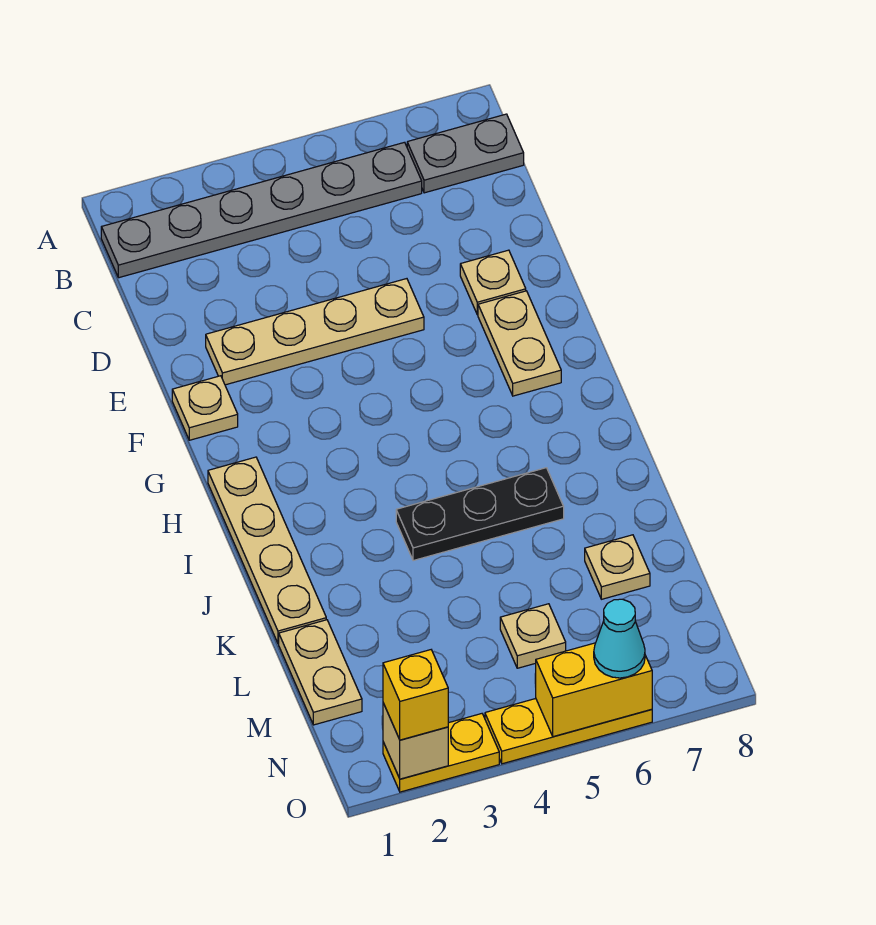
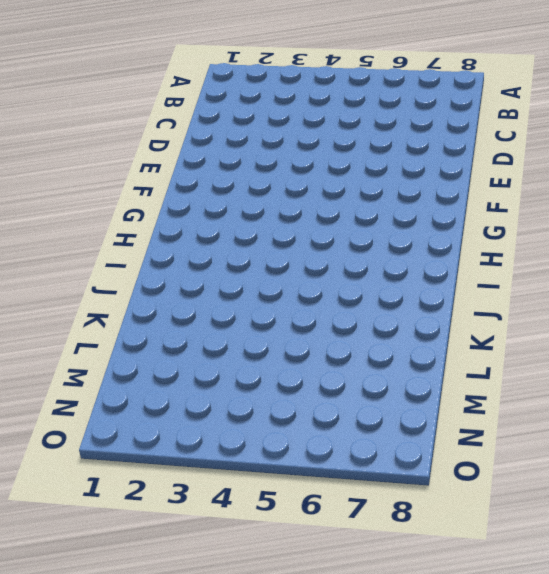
none -> grey 1x6 plate [101,142,422,278]
none -> grey 1x2 plate [407,114,524,193]
none -> tan 1x4 plate [206,279,424,385]

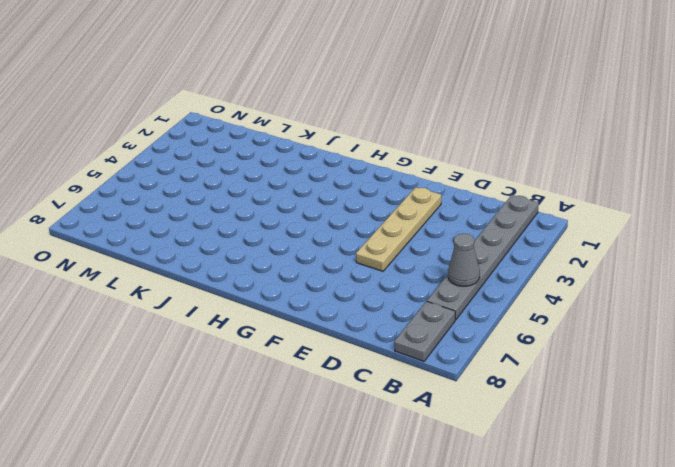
grey 1x1 cone [448,233,480,286] -> none
none -> tan 1x1 plate [460,250,526,315]
none -> tan 1x1 plate [172,376,238,440]
none -> tan 1x2 plate [478,291,561,396]

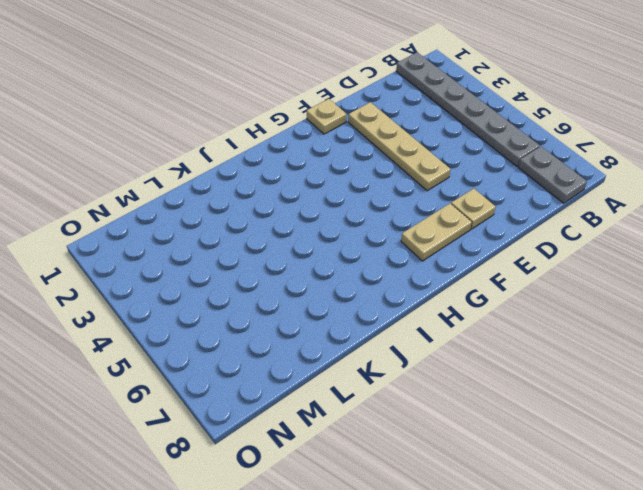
none -> tan 1x4 plate [208,457,326,644]
none -> black 1x3 plate [396,468,564,561]
none -> tan 1x2 plate [279,620,362,725]

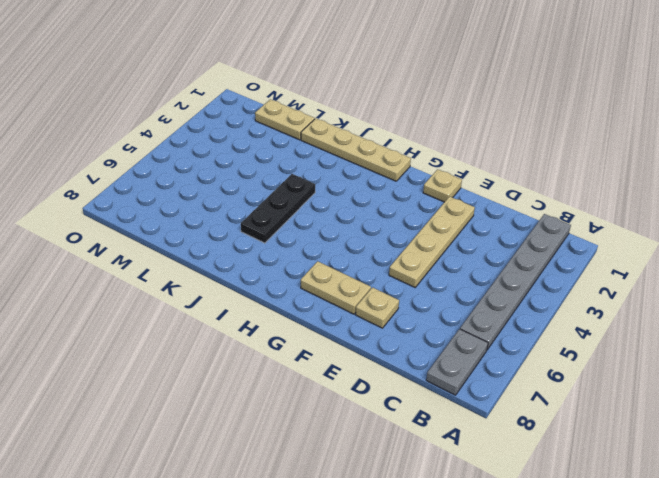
none -> tan 1x1 plate [585,535,650,599]
none -> tan 1x1 plate [500,604,566,668]
none -> yellow 1x2 plate [383,714,499,792]

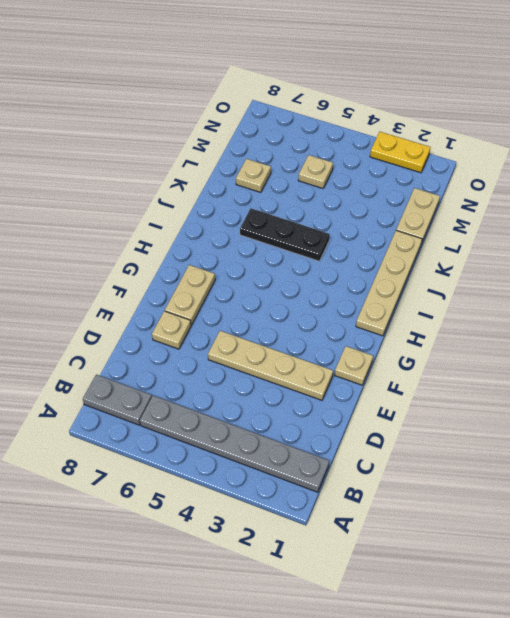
none -> yellow 1x3 plate [485,699,652,764]
none -> tan 1x1 brick [383,703,448,779]
none -> yellow 1x2 brick [536,643,652,737]

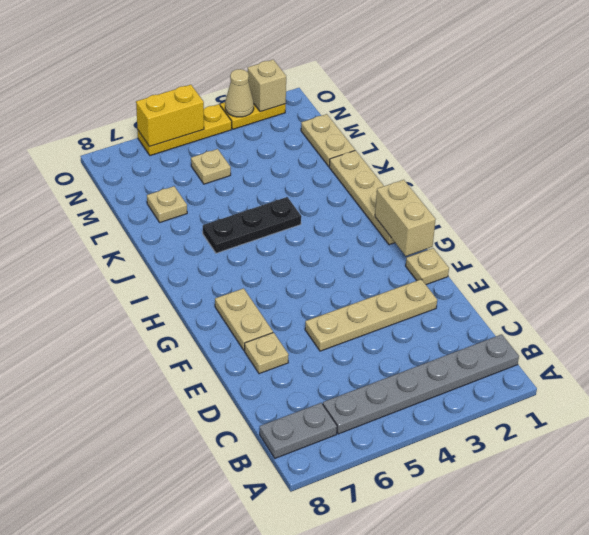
tan 1x2 brick [375,180,436,256] -> none
tan 1x1 cone [225,69,254,117] -> none
none -> yellow 1x1 brick [383,650,448,740]
none -> cyan 1x1 cone [594,599,645,678]

